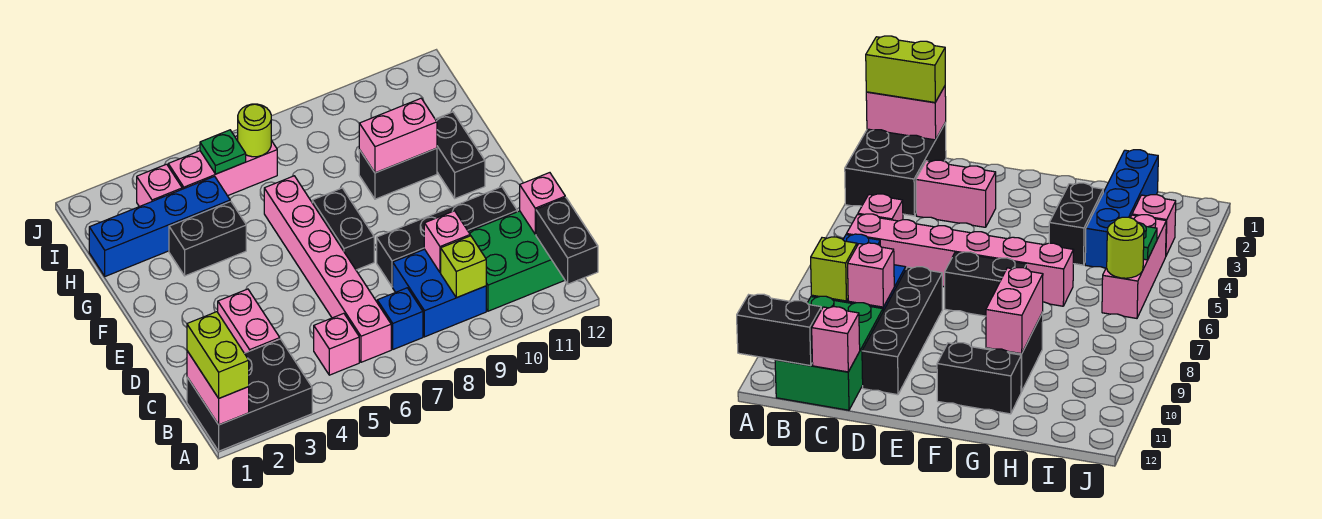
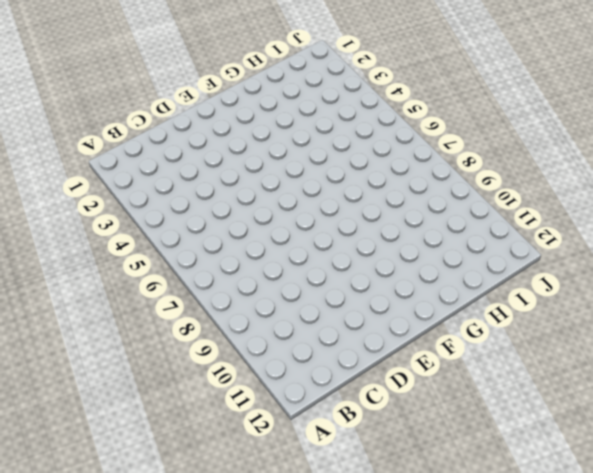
none -> black 2x3 brick [187,339,312,451]
none -> pink 1x1 brick [314,313,359,375]
none -> pink 1x6 brick [264,176,391,362]

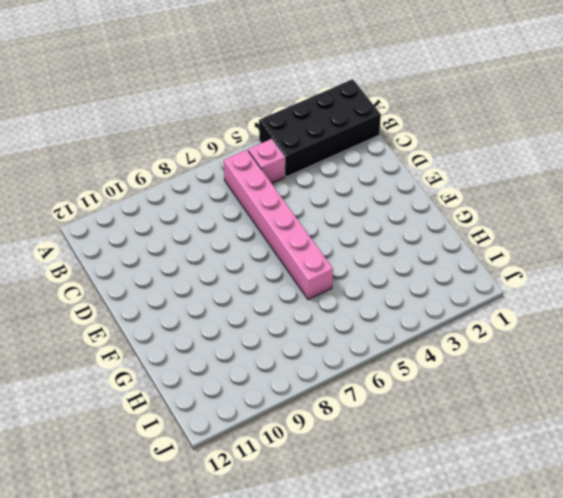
black 2x4 brick [259,79,381,177] -> black 2x3 brick [187,339,312,451]
none -> blue 1x1 brick [377,288,423,349]
none -> blue 2x2 brick [393,249,486,337]
none -> green 2x3 brick [469,211,565,311]

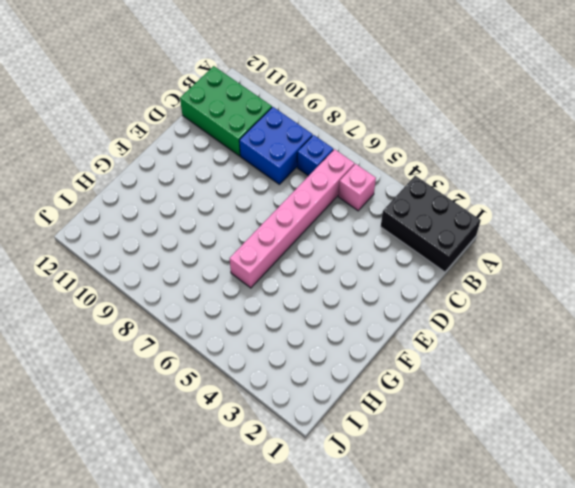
none -> pink 1x2 brick [218,289,280,353]
none -> black 1x4 brick [377,187,517,287]
none -> black 1x2 brick [312,188,374,270]

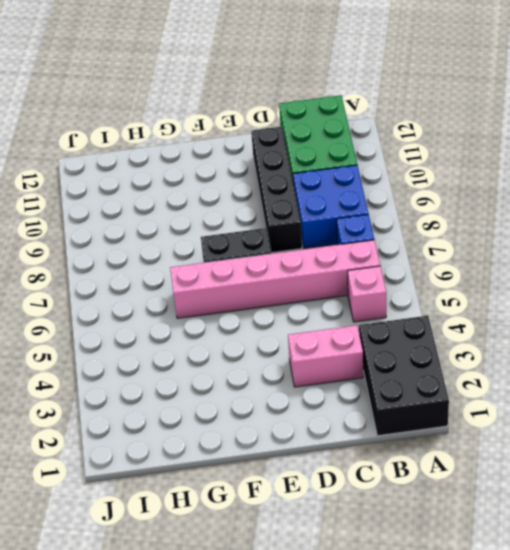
none -> black 1x2 brick [435,112,485,198]
none -> black 1x2 brick [169,201,246,276]
none -> black 1x2 brick [359,148,437,199]

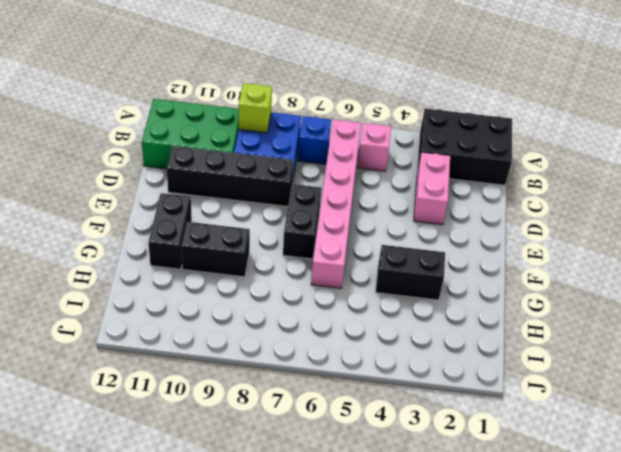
none -> blue 1x4 brick [89,176,230,276]
none -> pink 1x1 brick [137,164,182,207]
none -> pink 1x3 brick [168,136,277,196]

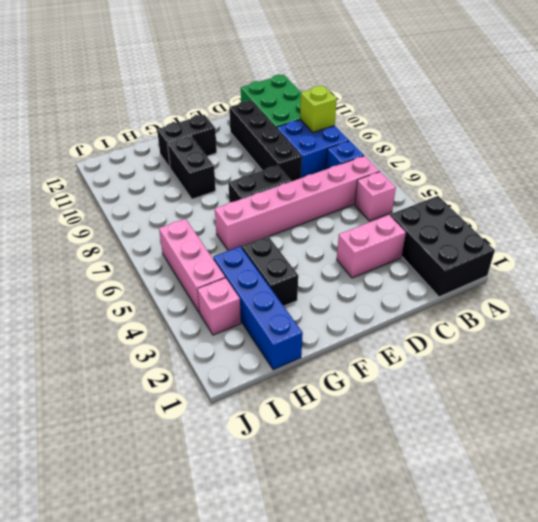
none -> pink 1x2 brick [187,351,249,425]
none -> black 1x2 brick [536,197,598,284]
none -> pink 1x1 brick [424,211,470,273]

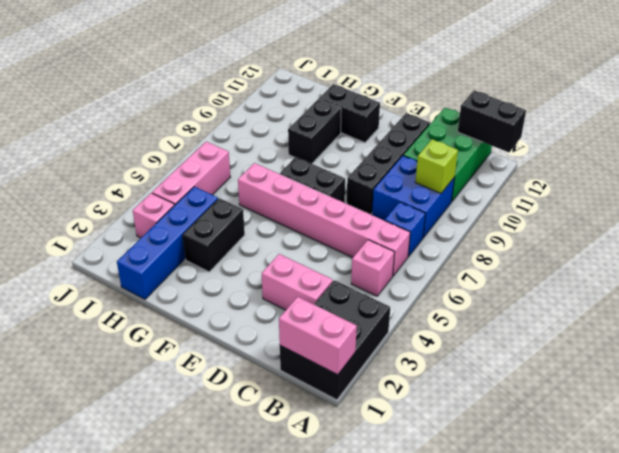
none -> pink 1x1 brick [424,211,470,273]
none -> pink 1x1 brick [520,173,565,234]
none -> pink 1x2 brick [359,98,437,173]

